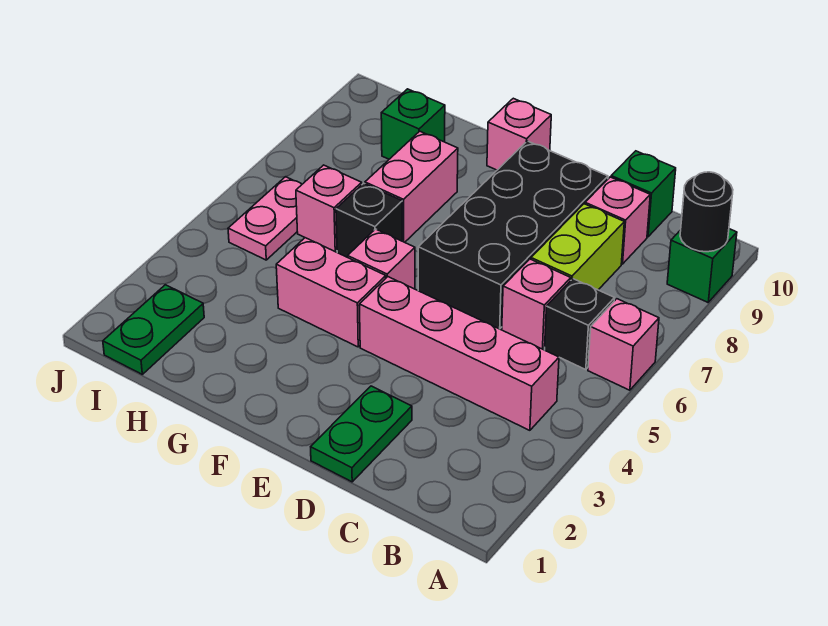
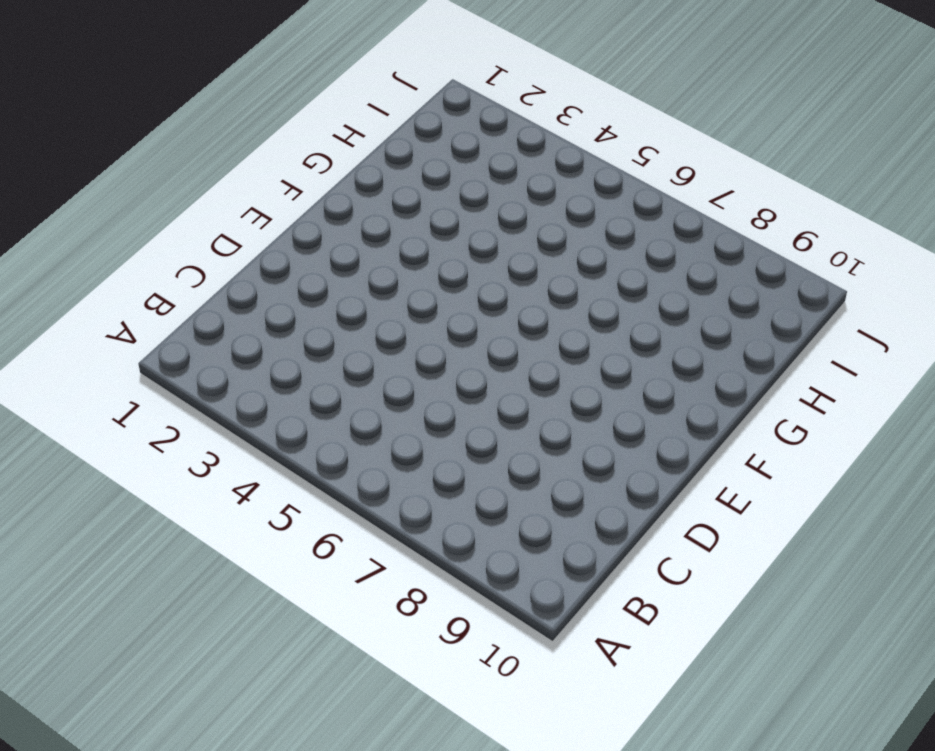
none -> pink 1x1 brick [588,299,659,390]
none -> green 1x1 brick [667,229,737,302]
none -> pink 1x4 brick [359,277,559,430]

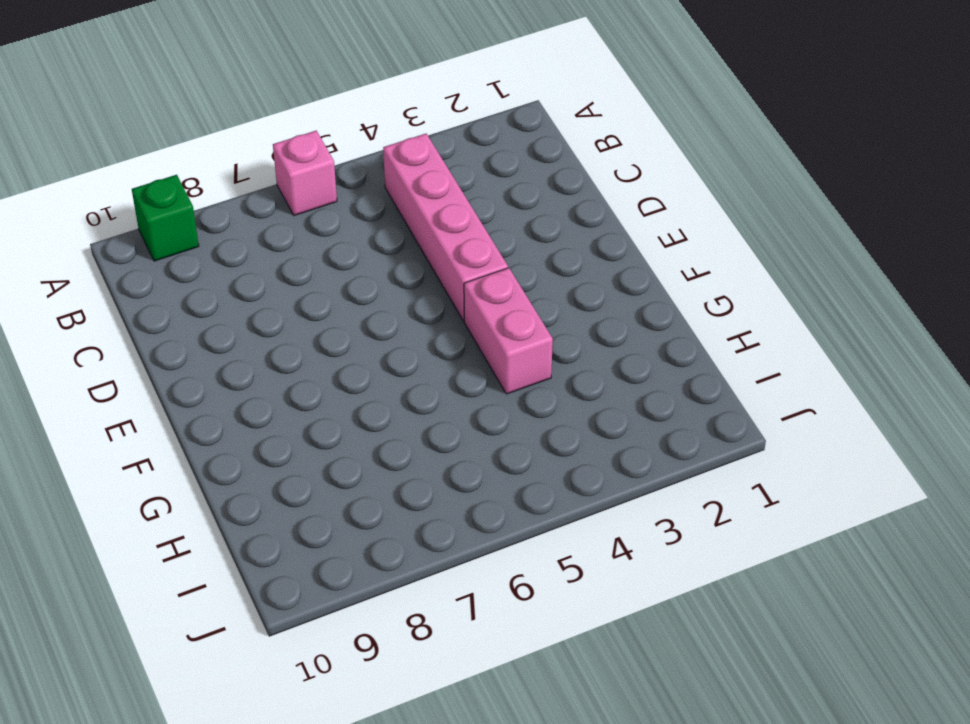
none -> black 1x1 brick [545,279,615,370]
none -> pink 1x1 brick [502,259,571,349]
none -> lime 1x2 brick [531,204,624,290]

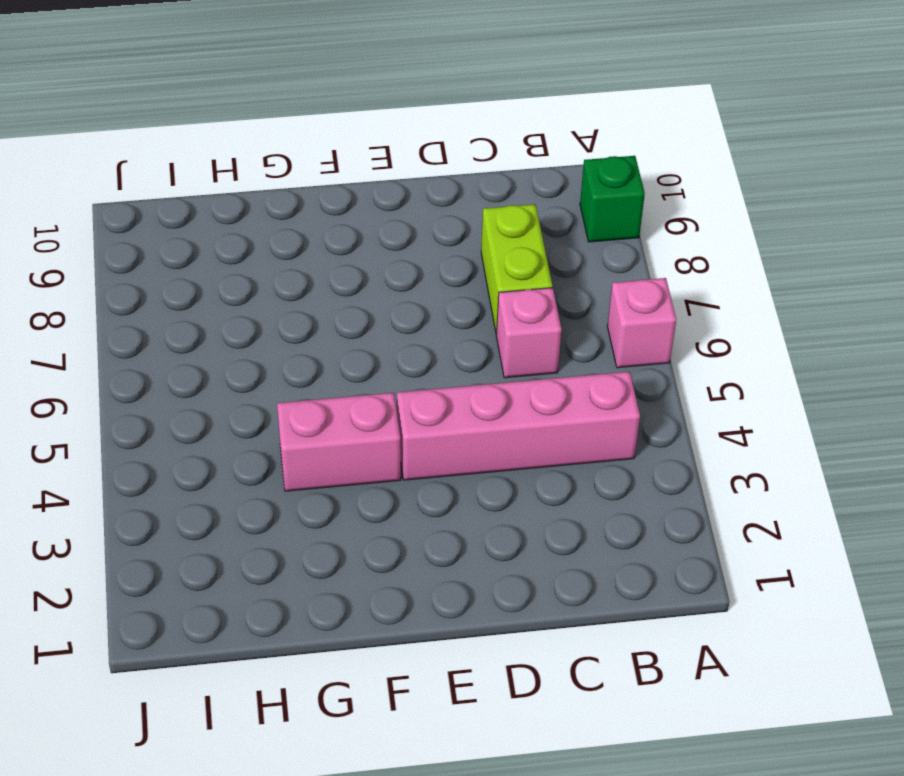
none -> black 1x1 brick [545,279,615,370]
none -> pink 1x1 brick [585,177,650,264]
none -> green 1x1 brick [611,151,676,237]

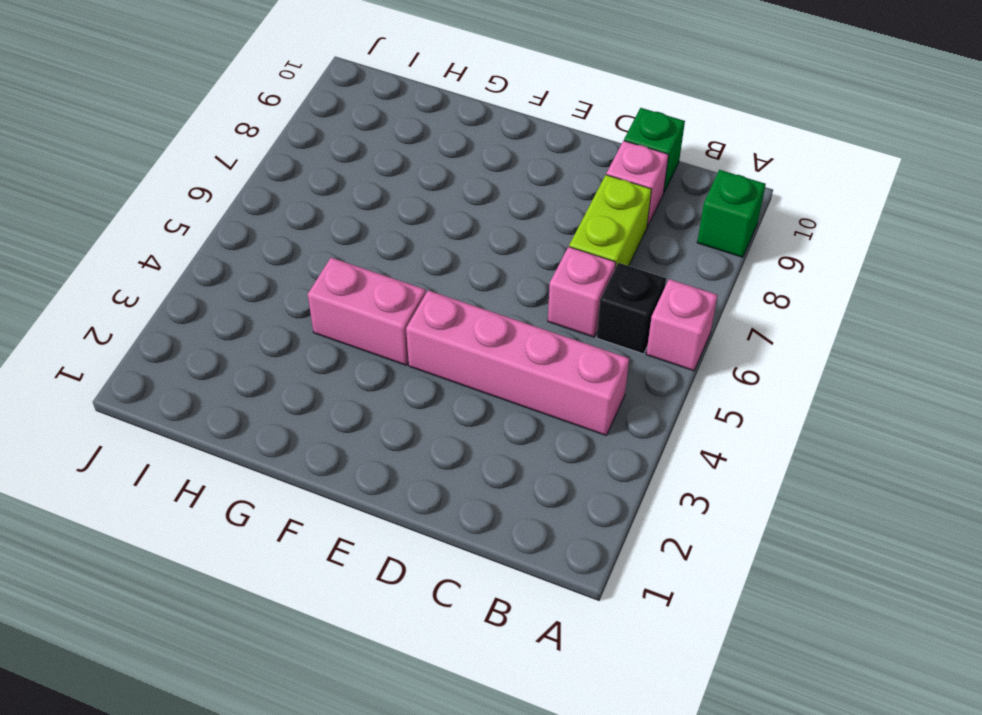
none -> green 1x2 plate [311,386,412,482]
none -> black 2x4 brick [418,141,608,329]
none -> pink 1x1 brick [348,229,415,289]

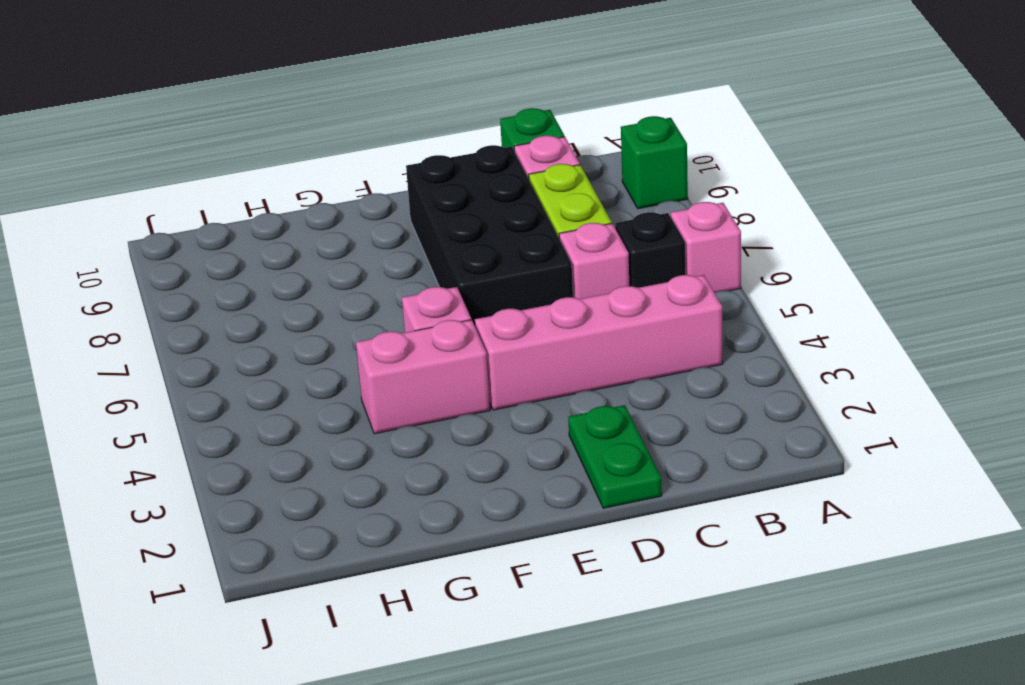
none -> pink 1x1 brick [487,98,551,170]
none -> black 1x1 brick [336,183,402,257]
none -> pink 1x2 brick [365,131,458,242]

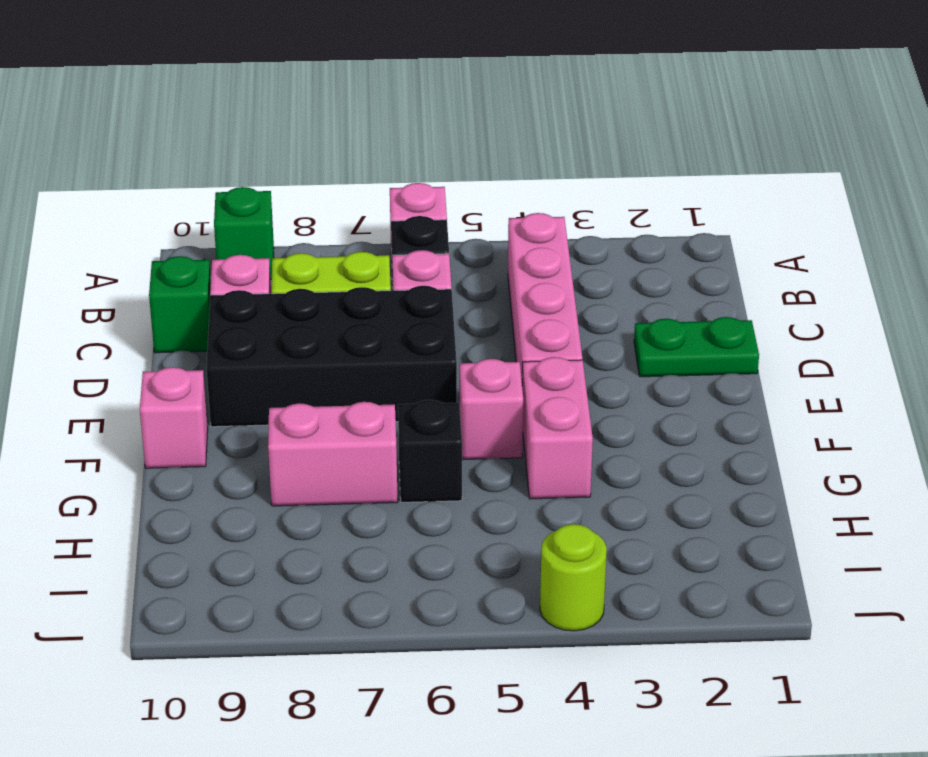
lime 1x1 round brick [540,524,607,631] -> none
none -> pink 1x1 brick [296,165,362,252]
none -> green 1x1 brick [381,89,445,159]
none -> green 1x2 plate [103,285,204,374]

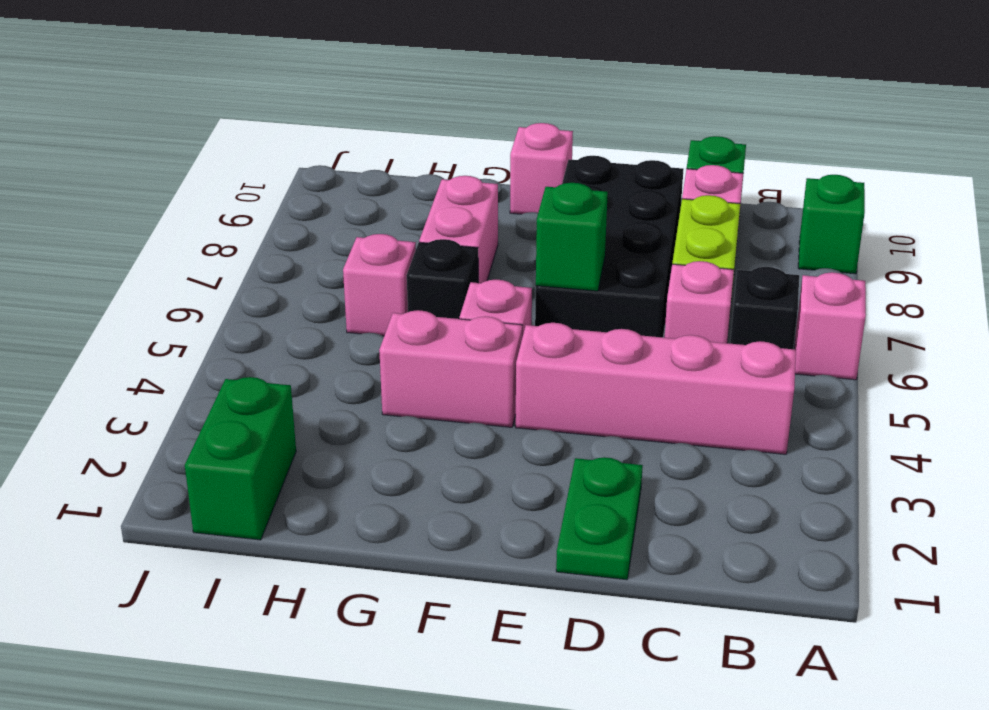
green 1x1 brick [536,183,608,291] -> green 1x1 brick moved to [381,89,445,159]
green 1x2 brick [185,377,296,540] -> green 1x2 plate [103,285,204,374]
none -> pink 1x2 plate [228,177,302,260]
none -> black 1x1 round brick [680,172,733,252]

